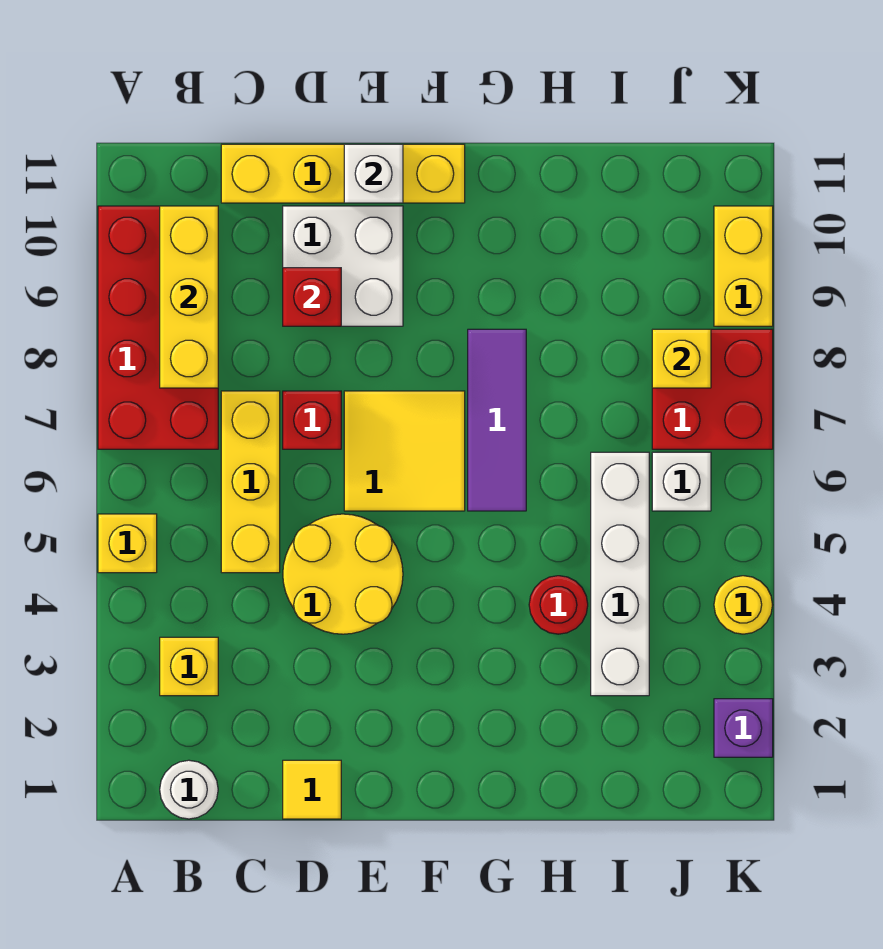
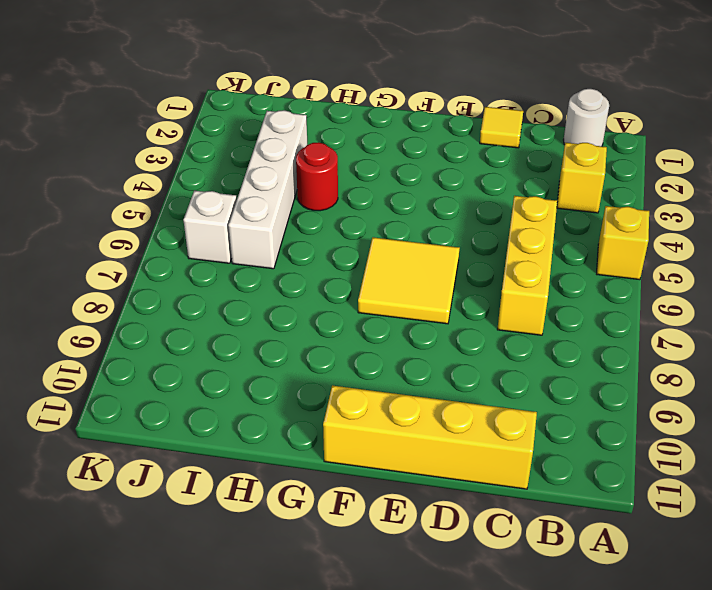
none -> red 2x4 brick [98,206,218,449]
none -> yellow 2x2 round brick [283,514,403,634]
none -> red 1x1 brick [283,391,341,449]

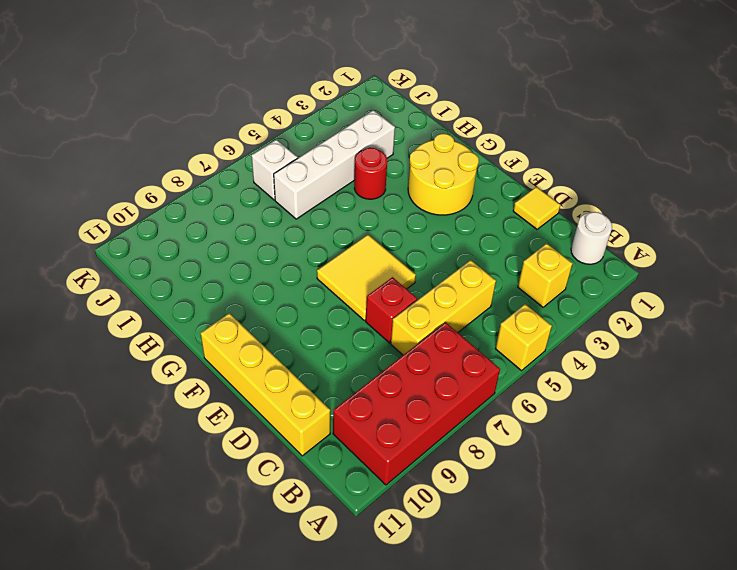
yellow 2x2 round brick [408,134,479,215] -> yellow 2x2 round brick moved to [283,514,403,634]
none -> white 2x2 brick [283,206,403,326]
none -> purple 1x3 tile [468,329,526,511]
none -> red 2x2 brick [652,329,773,449]

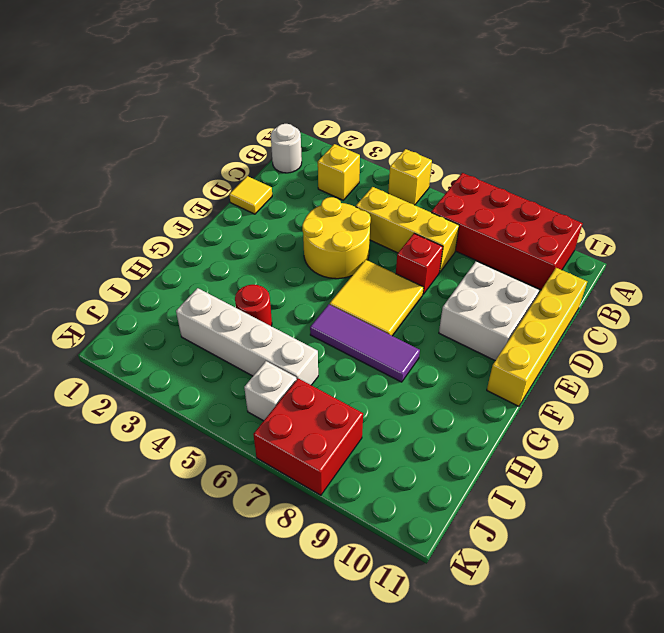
none -> purple 1x1 brick [714,699,773,757]
none -> yellow 1x1 round brick [714,576,772,634]
none -> yellow 1x2 brick [714,206,773,326]

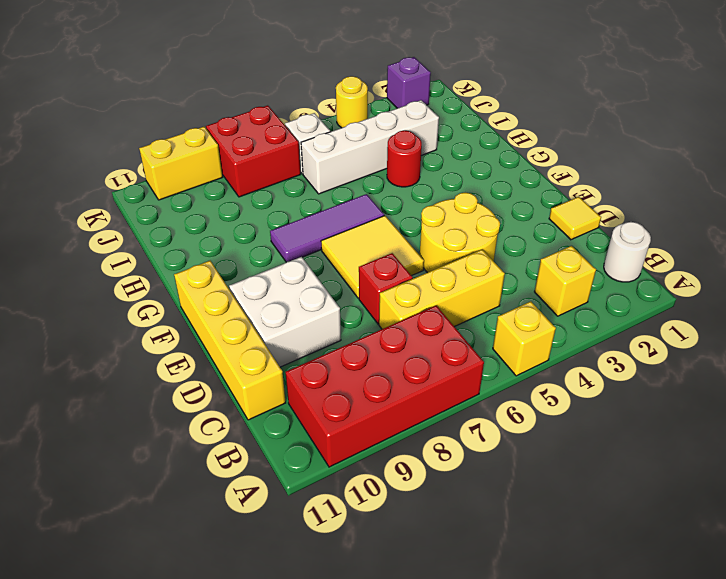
none -> yellow 1x3 brick [160,206,218,388]
none -> red 1x1 brick [283,268,341,326]
none -> white 1x1 brick [344,144,403,203]

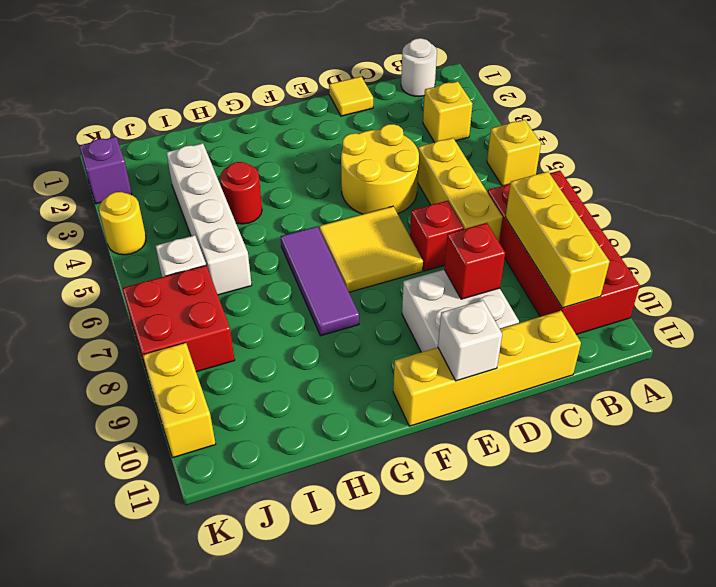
none -> yellow 1x1 brick [652,329,711,388]

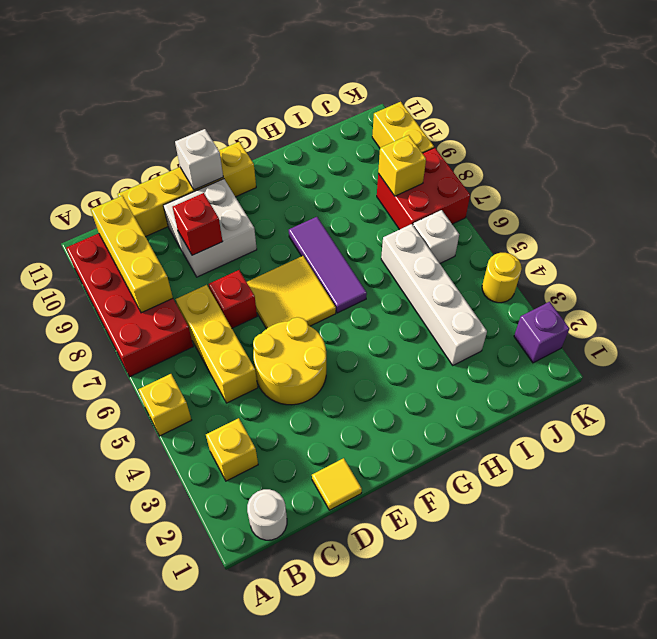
none -> red 1x1 round brick [529,576,588,634]

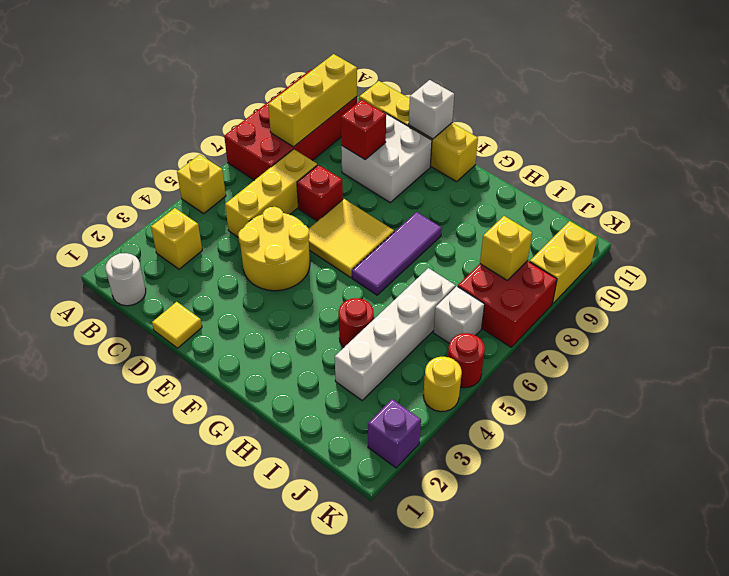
red 1x1 round brick [448,333,485,388] -> none

